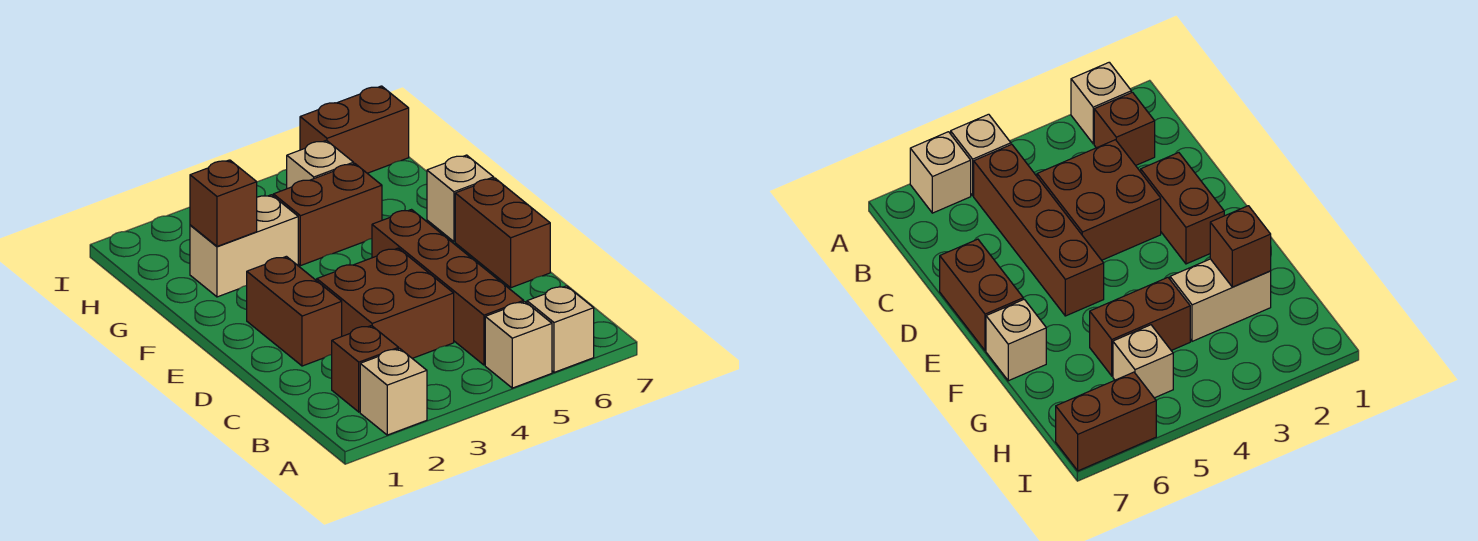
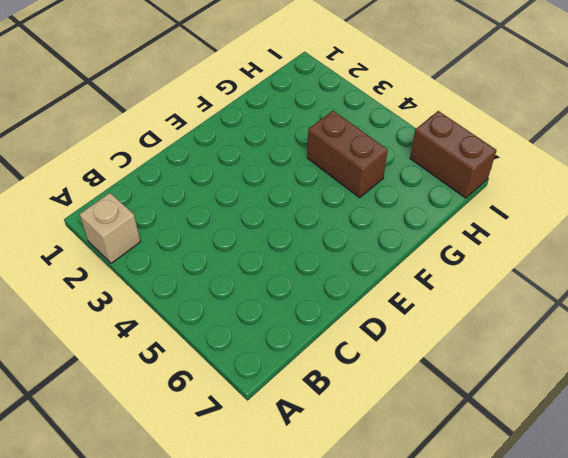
none -> tan 1x1 brick [485,302,552,388]
none -> tan 1x1 brick [527,286,594,372]
none -> brown 1x1 brick [332,326,399,412]

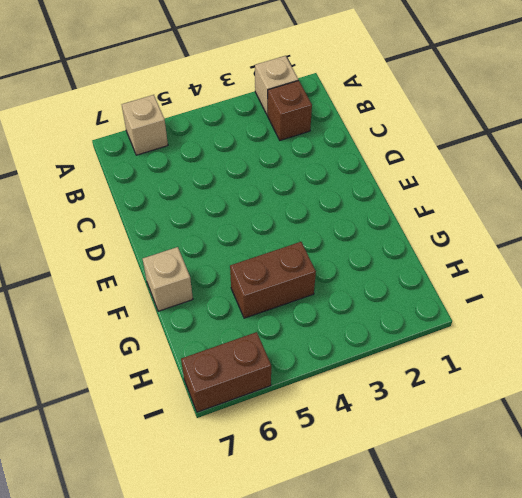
none -> tan 1x1 brick [485,302,552,388]
none -> brown 1x4 brick [372,210,524,365]
none -> brown 2x2 brick [317,248,454,358]

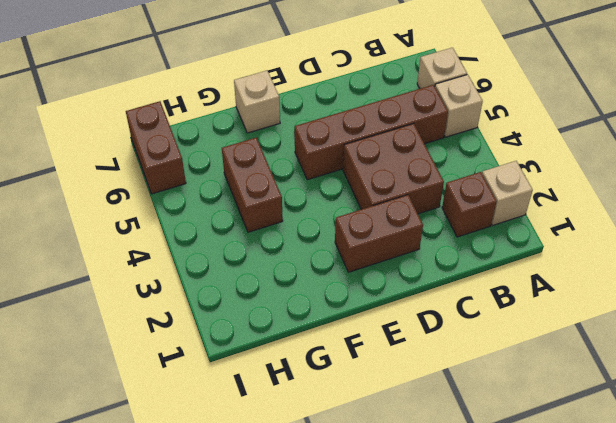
none -> brown 1x2 brick [455,178,550,288]
none -> tan 1x2 brick [190,195,298,297]
none -> tan 1x1 brick [287,140,354,189]

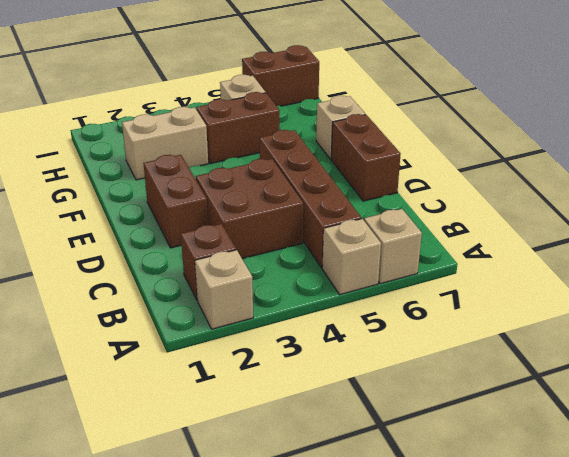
none -> brown 1x1 brick [190,160,257,246]

